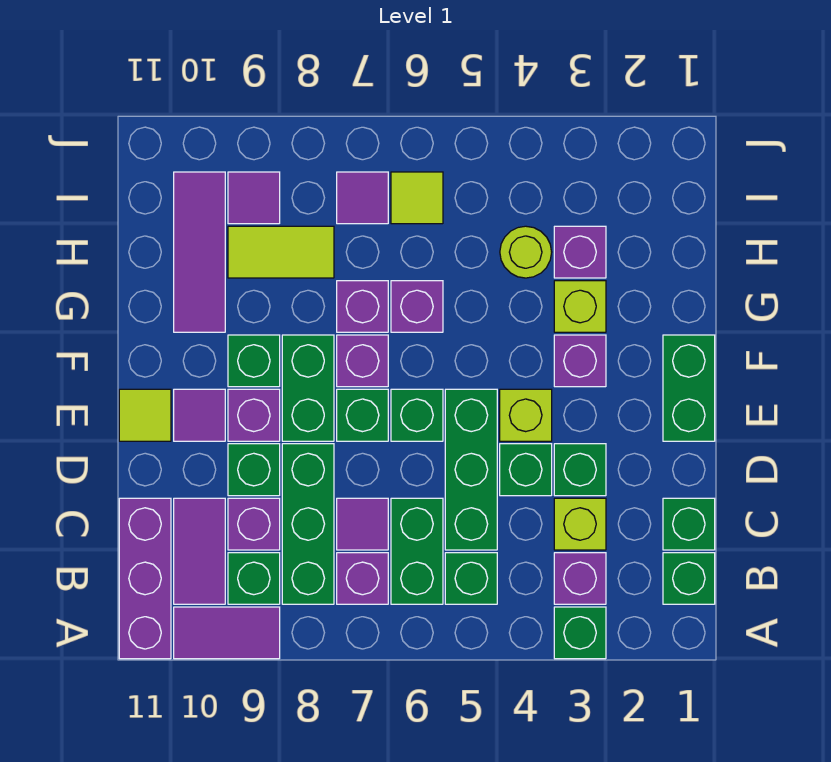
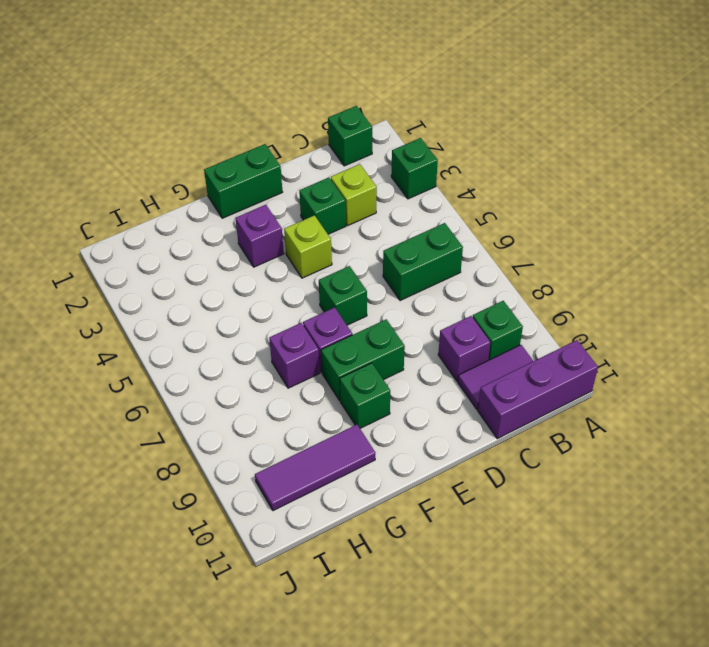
none -> purple 1x2 tile [174,607,280,659]
none -> purple 1x1 brick [554,553,606,604]
none -> green 1x1 brick [445,553,497,604]
none -> purple 1x1 brick [337,553,388,604]

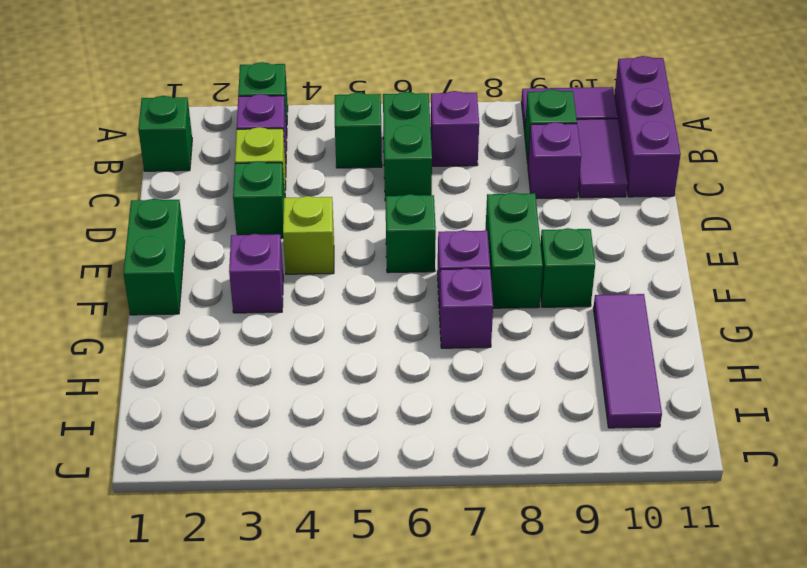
none -> green 1x3 brick [282,444,334,604]
none -> green 1x1 brick [663,498,715,550]
none -> green 1x3 brick [445,389,497,550]
none -> purple 1x1 tile [337,498,388,550]

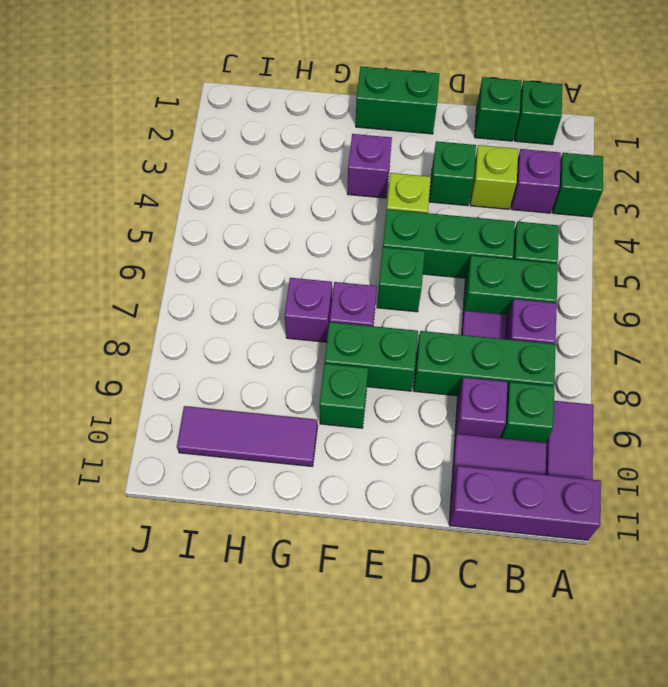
none -> green 1x1 brick [500,444,552,496]
none -> green 1x1 brick [228,444,280,496]
none -> green 1x1 brick [337,389,388,441]
none -> purple 1x1 brick [228,389,280,441]

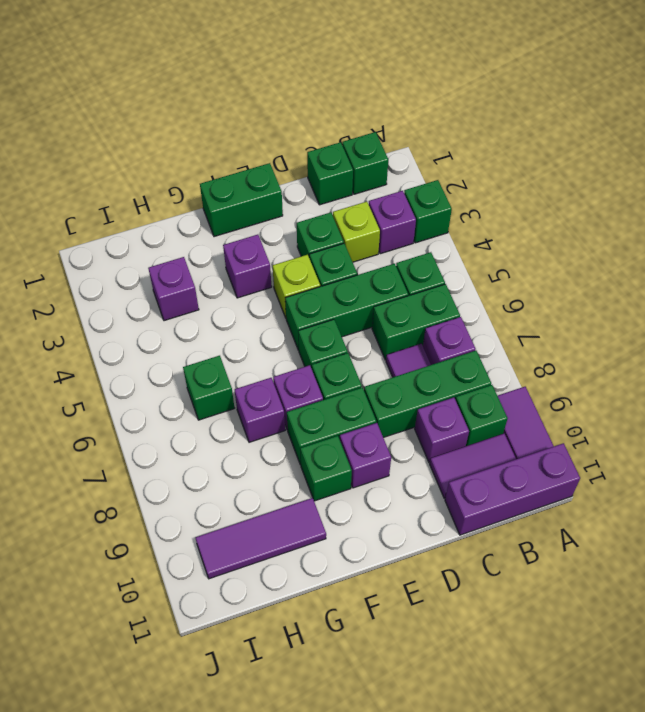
green 1x1 brick [183,356,234,420] -> green 1x1 brick moved to [228,444,280,496]
none -> purple 1x1 tile [174,389,225,441]
none -> lime 1x1 tile [119,389,171,441]
none -> lime 1x1 brick [554,281,606,332]
none -> purple 1x1 brick [391,281,443,332]

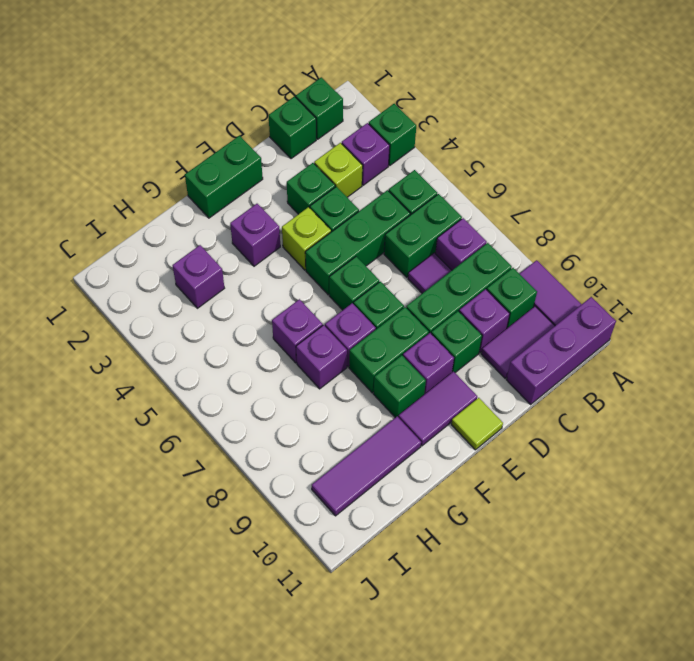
purple 1x2 tile [398,371,477,446] -> purple 1x1 tile [174,389,225,441]
none -> lime 1x1 brick [554,281,606,332]
none -> lime 1x1 round brick [500,226,552,278]
none -> lime 1x2 tile [228,226,334,278]
none -> lime 1x1 tile [391,172,443,224]

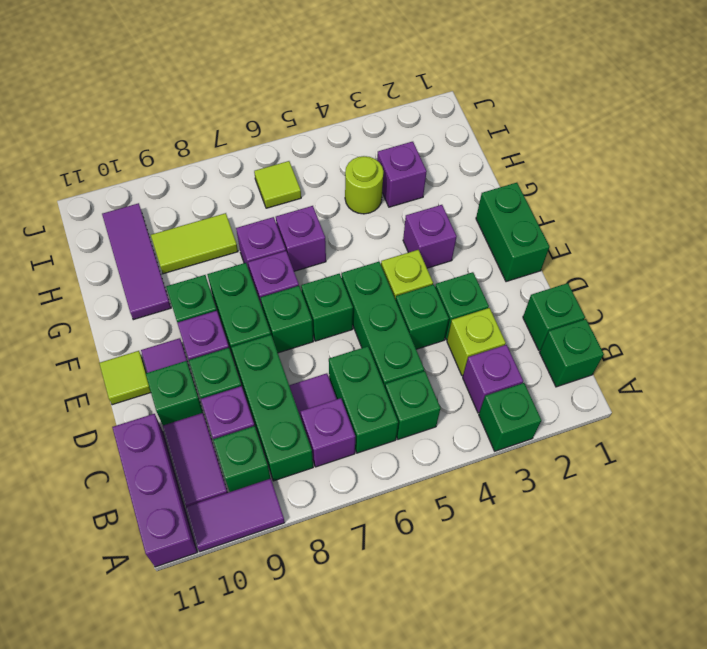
green 1x1 brick [146,361,203,425] -> none
none -> lime 1x1 brick [554,281,606,332]
none -> purple 1x1 tile [337,172,388,224]
none -> purple 1x1 tile [228,172,280,224]

